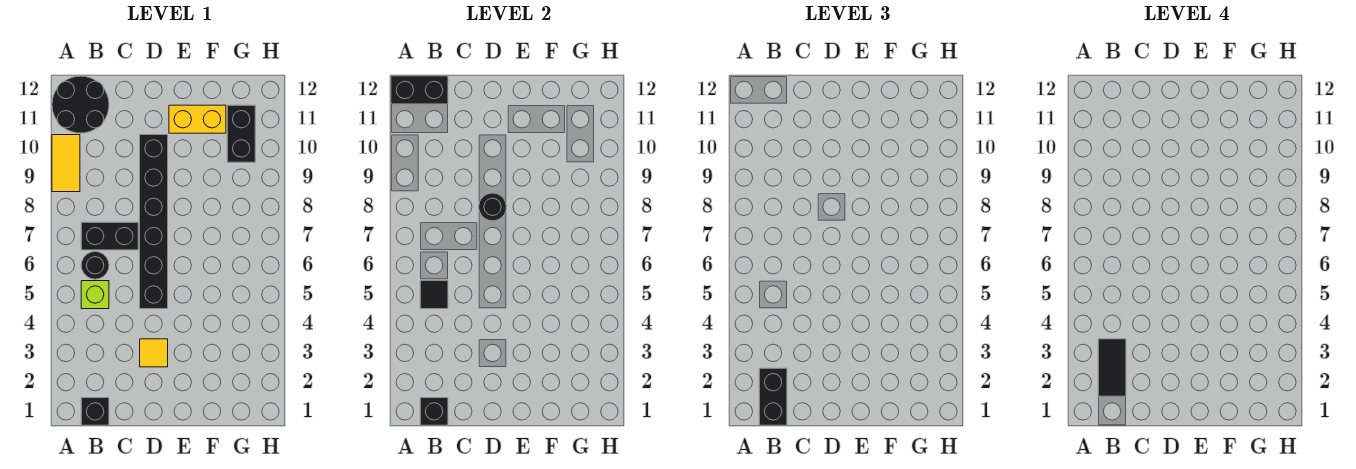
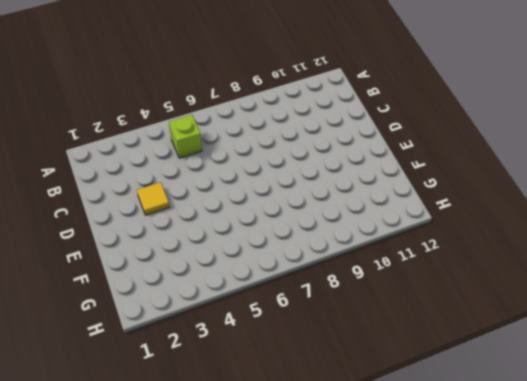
none -> yellow 1x2 tile [52,135,80,192]
none -> black 2x2 round brick [52,76,109,133]
none -> black 1x1 brick [81,398,109,425]

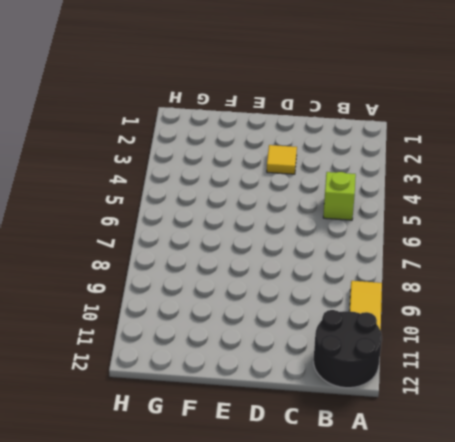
none -> black 1x1 brick [81,398,109,425]
none -> black 1x1 round brick [81,252,109,279]
none -> black 1x2 brick [81,222,138,250]

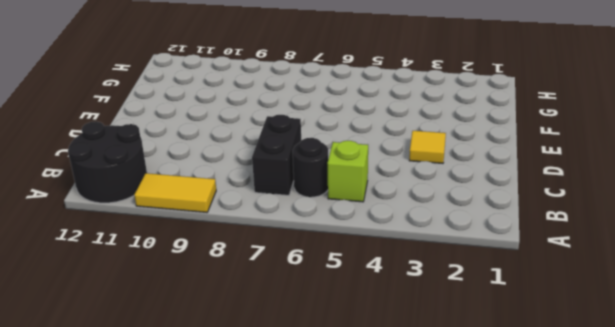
none -> black 1x1 brick [81,398,109,425]
none -> black 1x6 brick [140,135,168,309]
none -> yellow 1x2 brick [169,105,226,133]

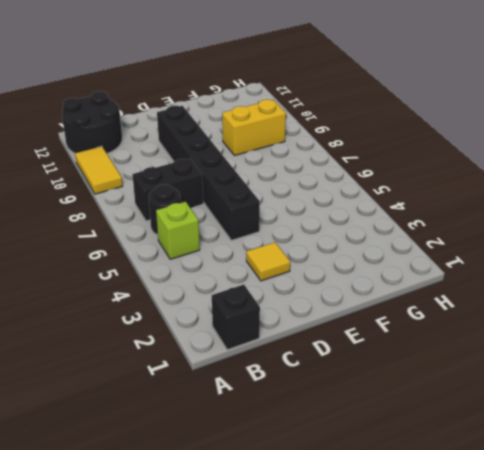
yellow 1x2 brick [222,99,286,156] -> yellow 1x2 brick moved to [169,105,226,133]
none -> black 1x2 brick [227,105,255,162]
none -> black 1x2 brick [391,76,448,104]
none -> black 1x1 brick [420,398,448,425]

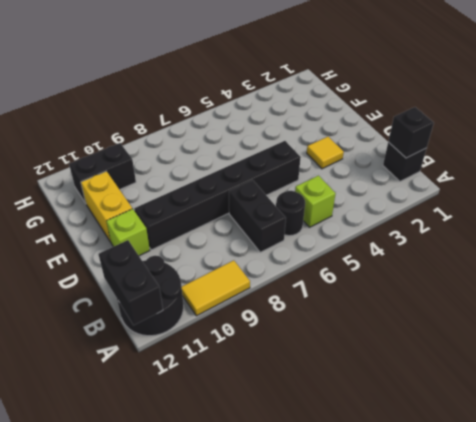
lime 1x1 brick [106,209,150,256] -> none
none -> black 1x1 tile [420,281,448,309]
none -> black 1x1 round brick [479,193,506,221]
none -> black 1x2 brick [759,368,787,425]

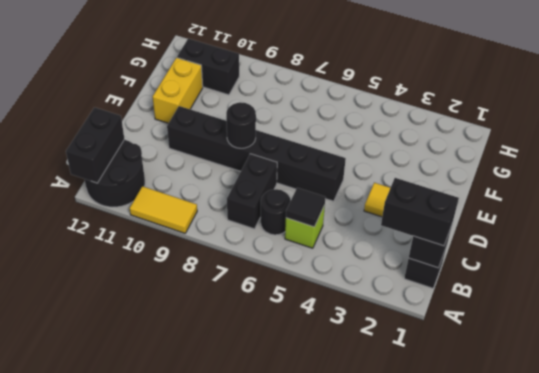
none -> black 1x2 tile [1098,339,1126,396]

